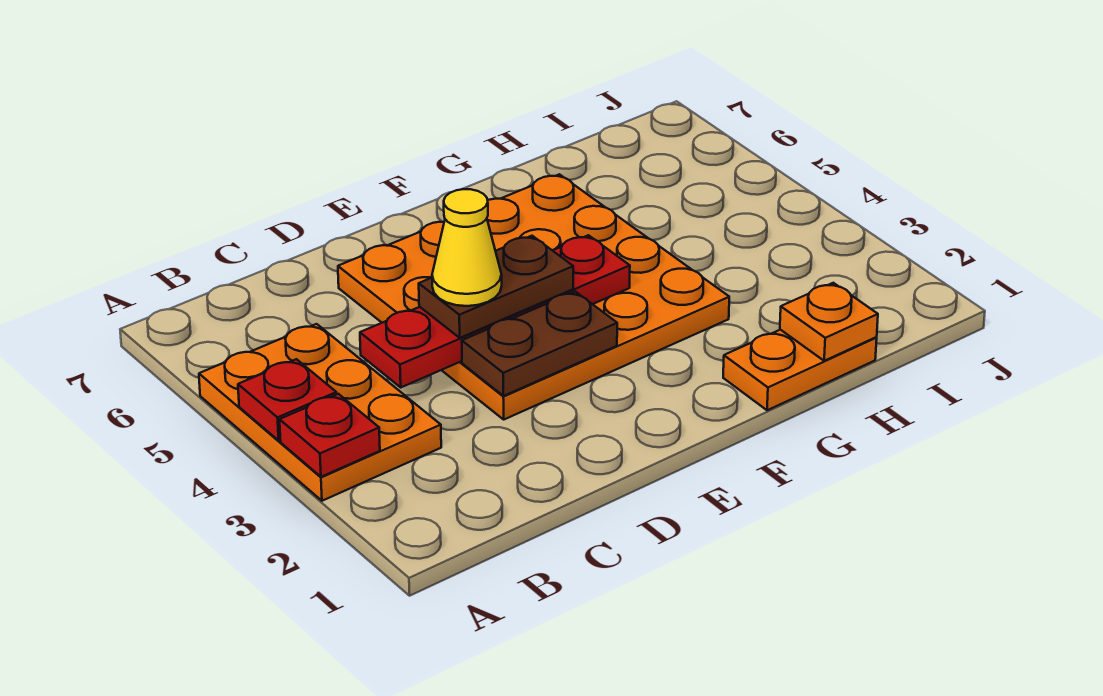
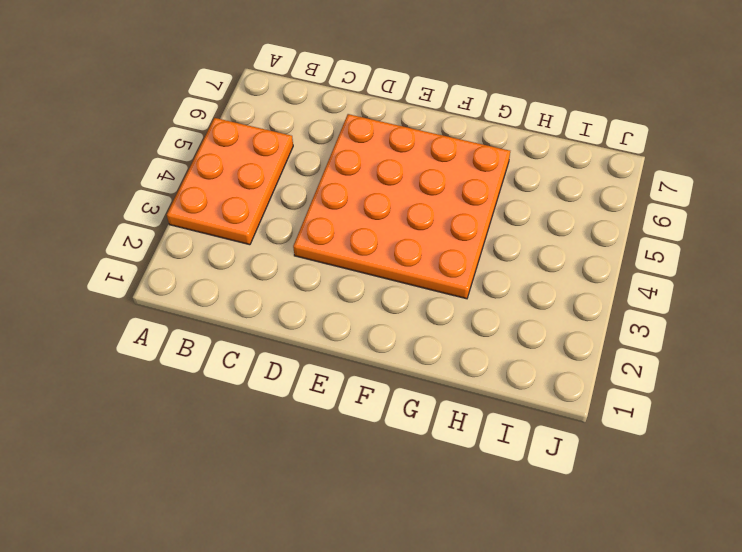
none -> orange 1x2 plate [723,330,877,410]
none -> red 1x1 plate [280,394,380,477]

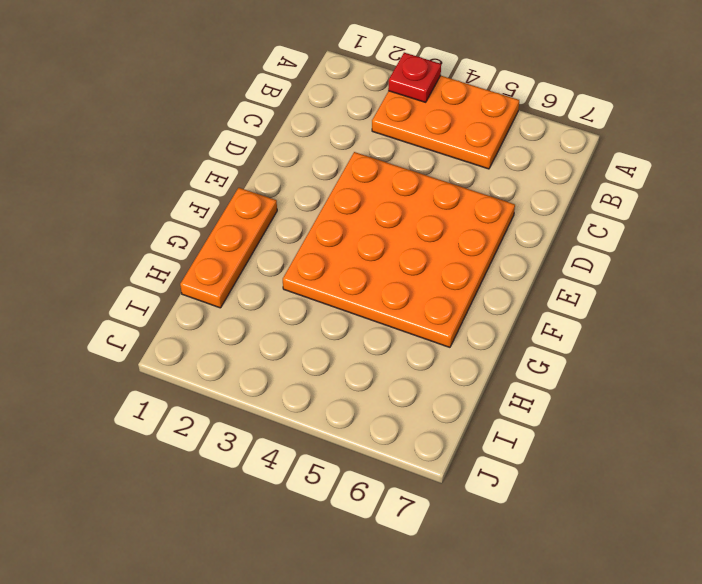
orange 1x3 plate [180,188,277,308] -> orange 1x2 plate [723,330,877,410]
none -> red 1x1 plate [238,359,336,440]
none -> red 1x4 plate [360,235,630,387]

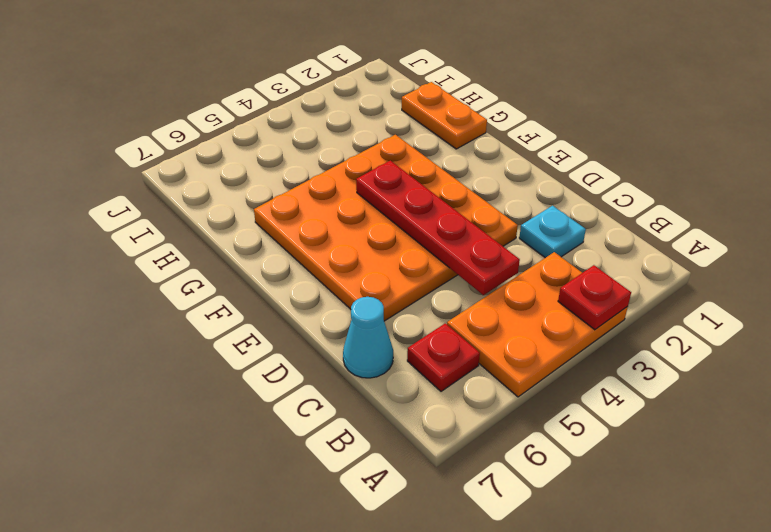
red 1x1 plate [407,323,480,391] -> red 1x1 plate moved to [238,359,336,440]
cyan 1x1 plate [519,206,586,258] -> none
cyan 1x1 cone [343,297,393,378] -> none
none -> brown 1x2 plate [462,292,617,396]
none -> orange 1x1 plate [780,283,878,361]

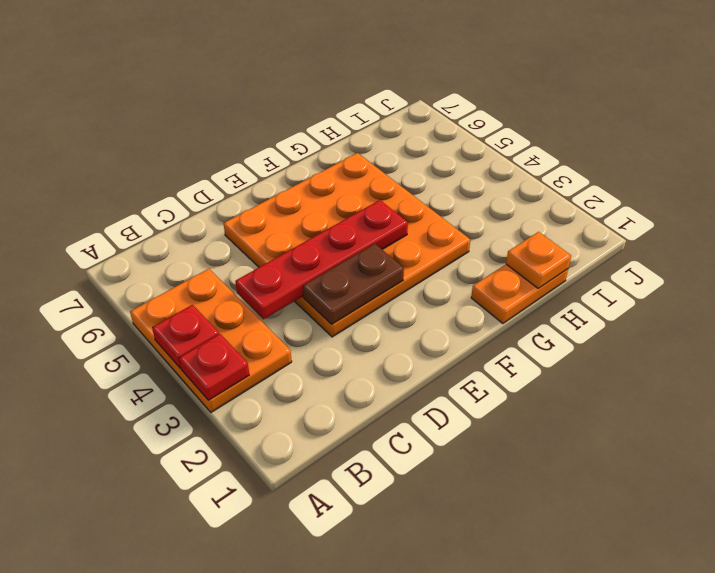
none -> brown 1x2 plate [419,236,573,338]
none -> yellow 1x1 cone [432,189,502,306]

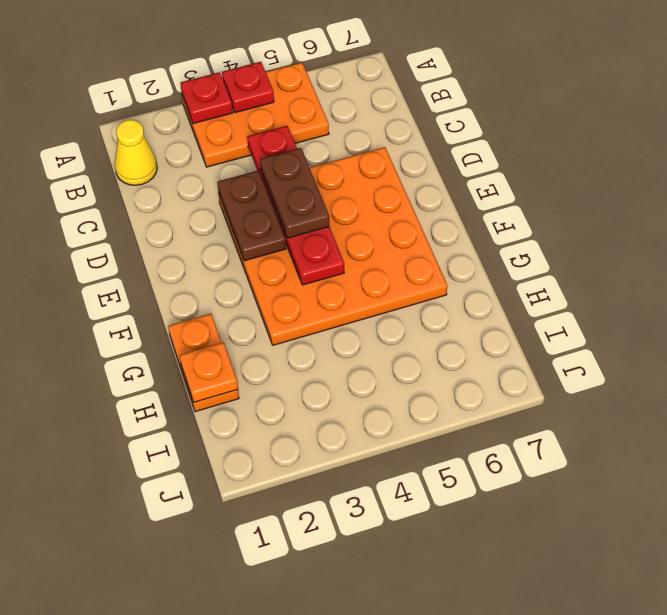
yellow 1x1 cone [115,120,157,185] -> yellow 1x1 cone moved to [432,189,502,306]

